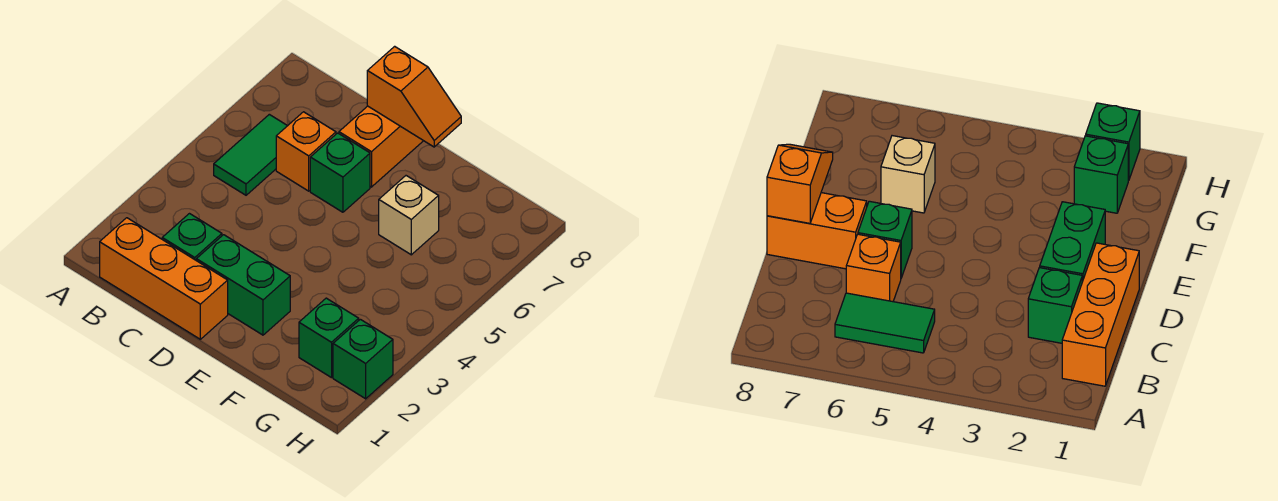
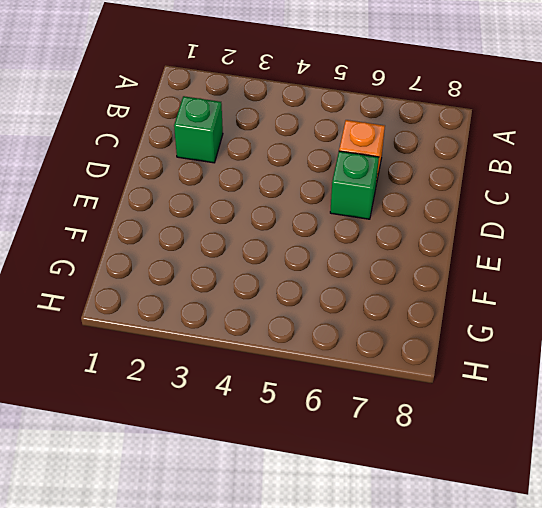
none -> orange 1x3 brick [100,218,228,339]
none -> green 1x2 tile [214,114,287,195]

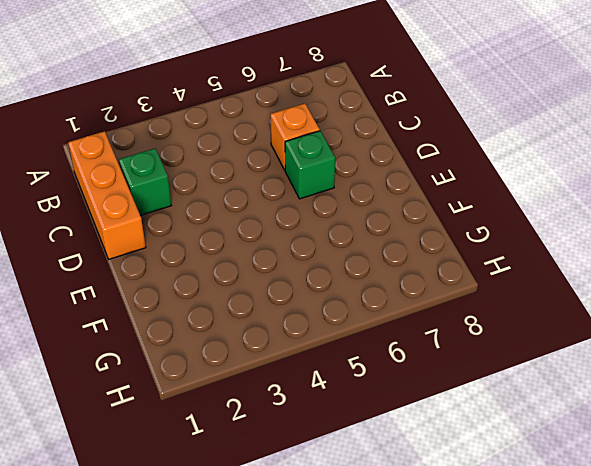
none -> green 1x2 tile [214,114,287,195]
none -> green 1x2 brick [196,235,290,335]

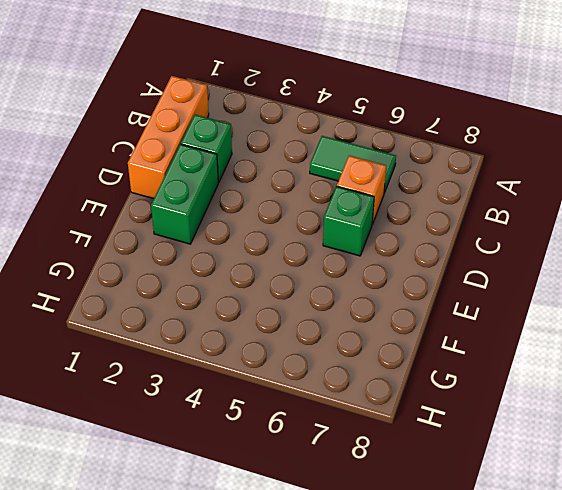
none -> orange 1x2 brick [339,106,423,187]
none -> tan 1x1 brick [379,176,439,255]

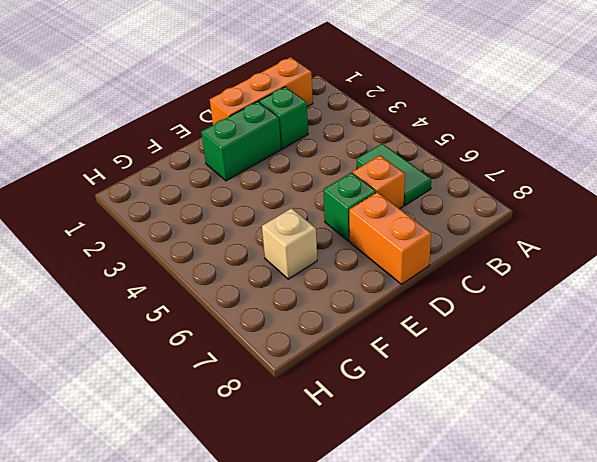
none -> green 1x1 brick [299,298,359,378]
none -> green 1x1 brick [333,319,393,399]

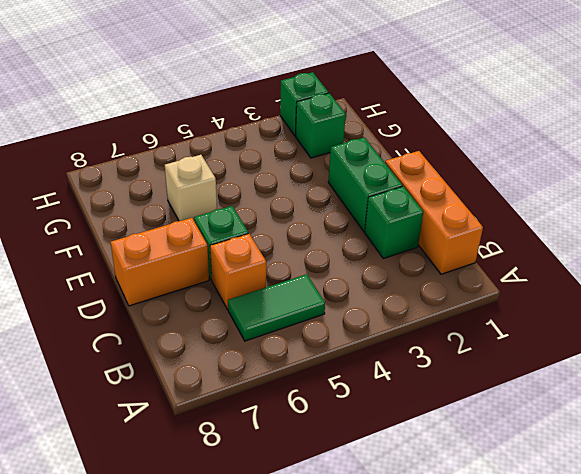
none -> orange 1x2 slope [367,46,461,147]

